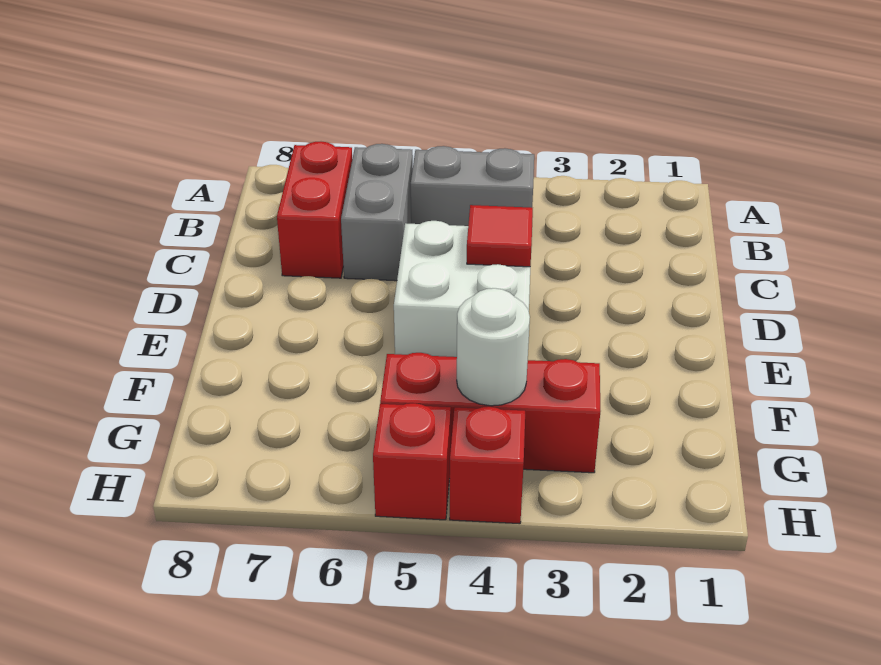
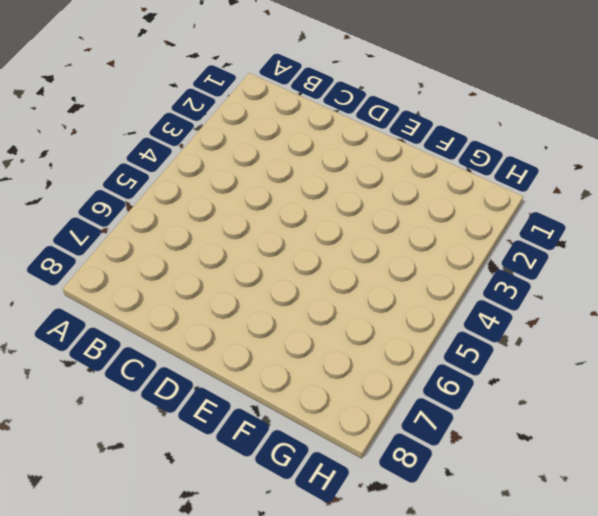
none -> grey 1x2 brick [411,146,534,226]
none -> grey 1x2 brick [341,144,413,281]

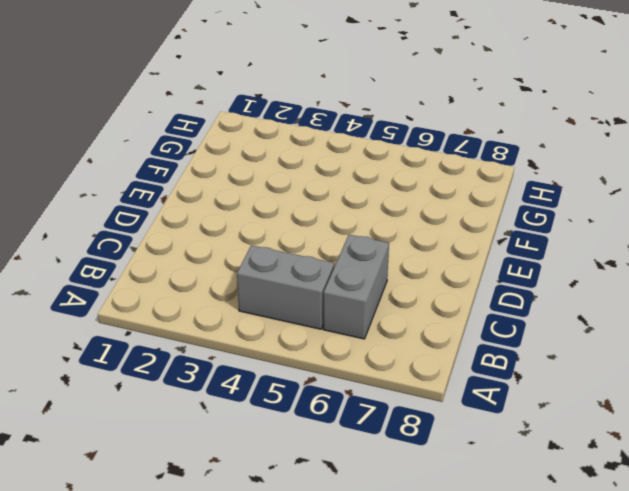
none -> red 1x2 brick [277,142,352,278]
none -> white 2x2 brick [394,221,530,357]

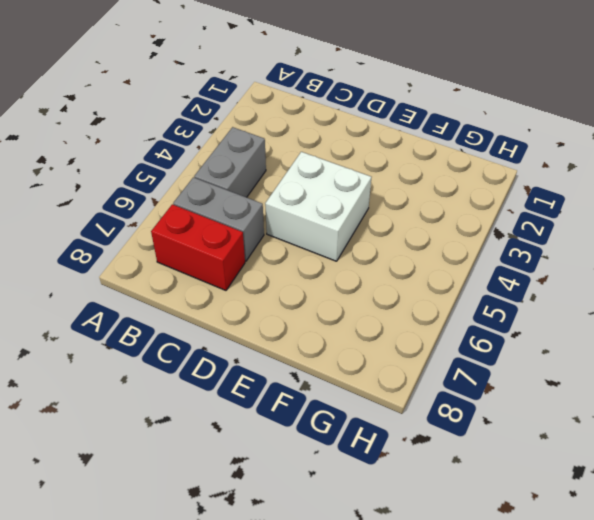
none -> red 1x3 brick [380,353,601,473]
none -> red 1x1 brick [450,407,525,524]

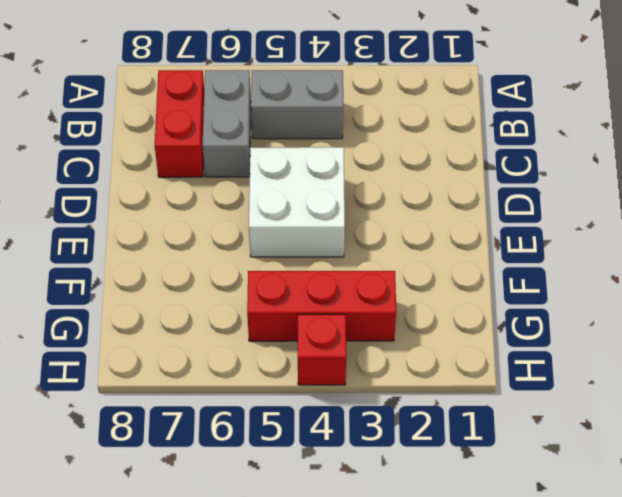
none -> red 1x1 brick [373,403,451,520]
none -> red 1x1 tile [467,205,533,267]

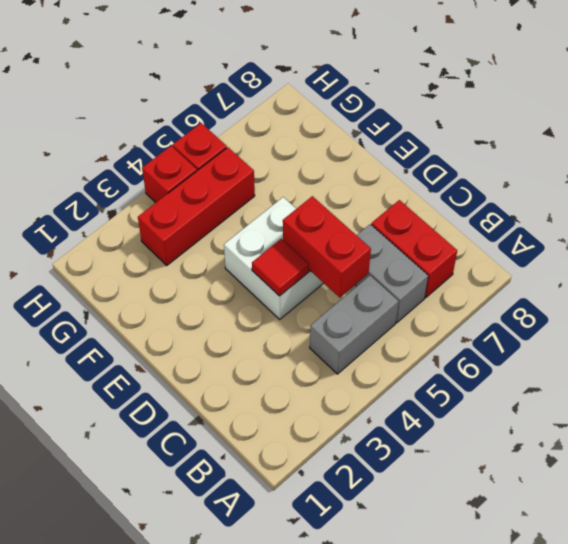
red 1x2 brick [283,196,371,298] -> none
none -> white 1x1 round brick [457,288,530,406]

